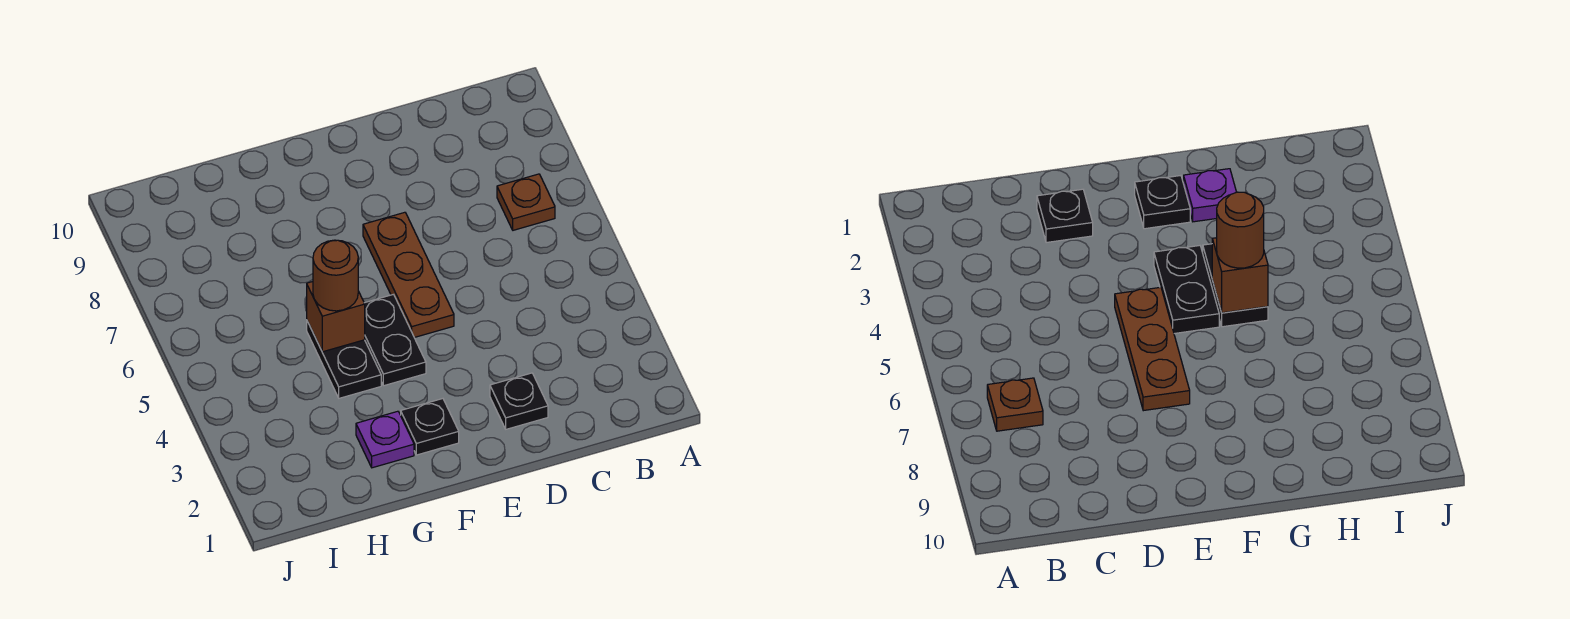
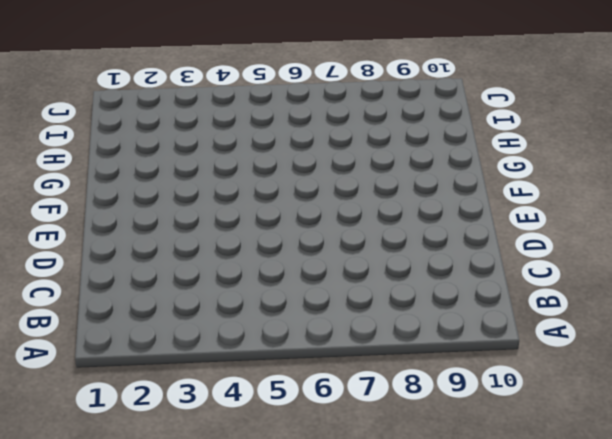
none -> brown 1x1 plate [497,174,555,230]
none -> black 1x1 plate [490,373,548,429]

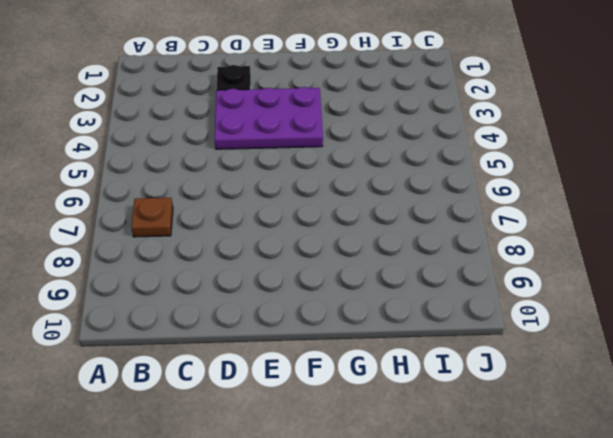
purple 2x3 plate [215,87,323,149] -> black 1x2 plate [364,294,426,386]
none -> brown 1x3 plate [363,212,454,338]
none -> black 1x1 plate [401,399,459,455]

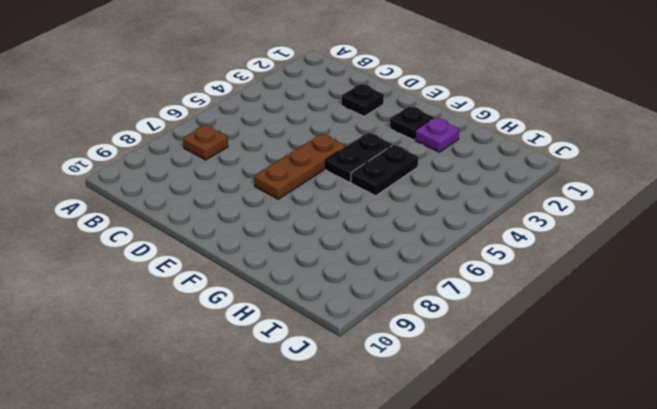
none -> brown 1x1 brick [307,282,365,352]
none -> brown 1x1 round brick [313,240,358,311]

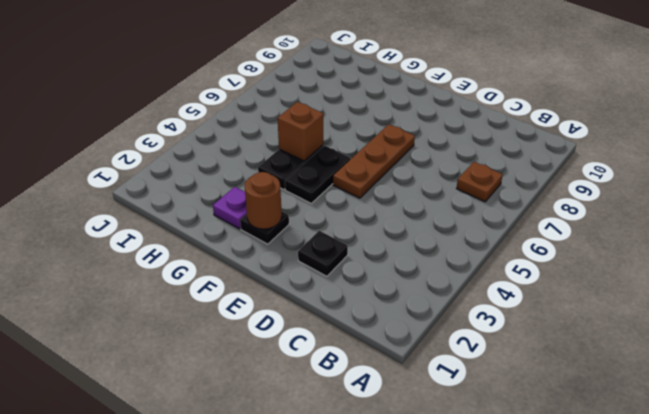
brown 1x1 round brick [245,172,282,229] -> brown 1x1 round brick moved to [313,240,358,311]

